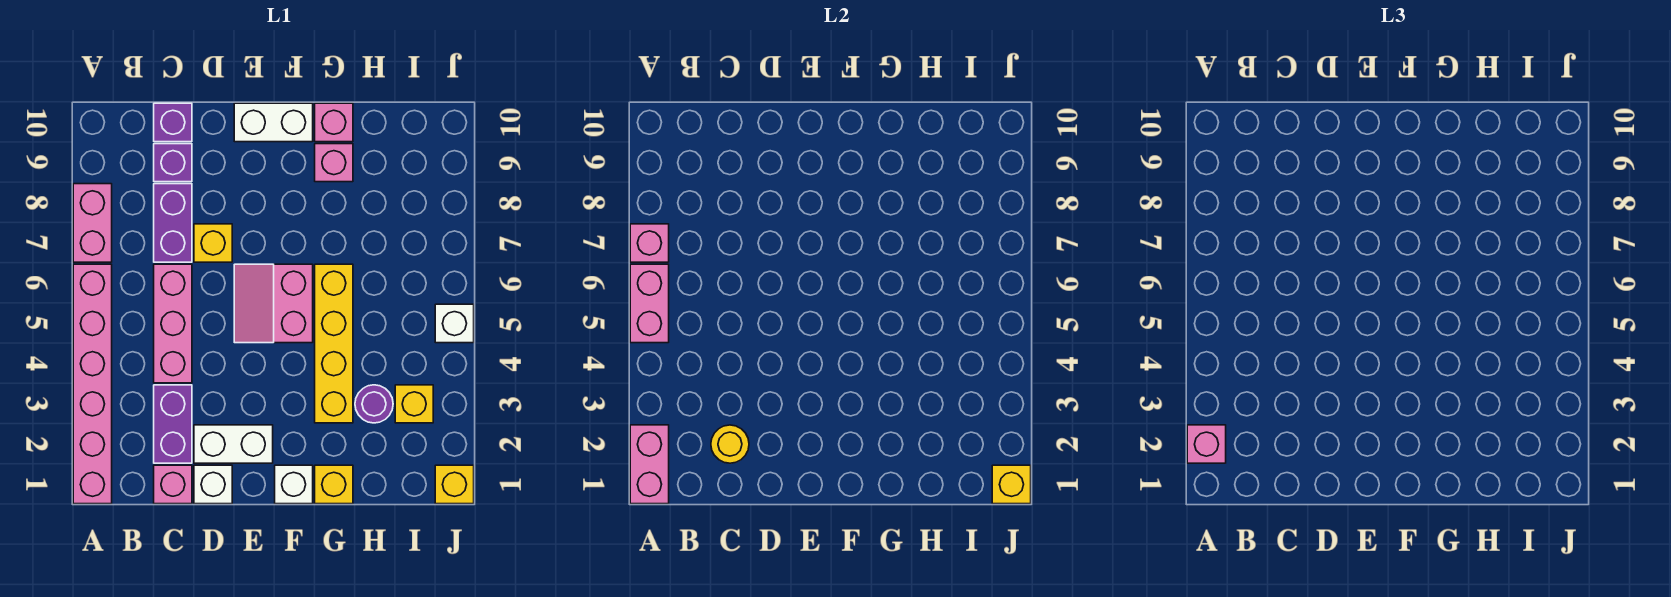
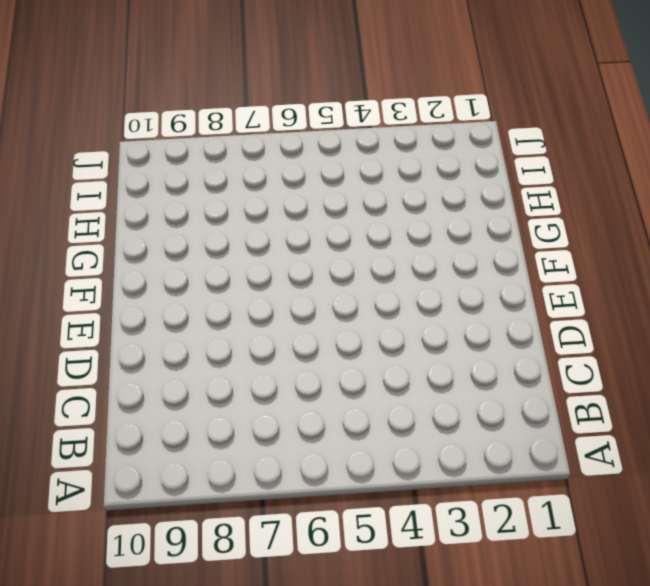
none -> pink 1x6 brick [73,264,112,504]
none -> pink 1x2 brick [73,184,112,262]
none -> pink 1x1 brick [154,465,192,504]

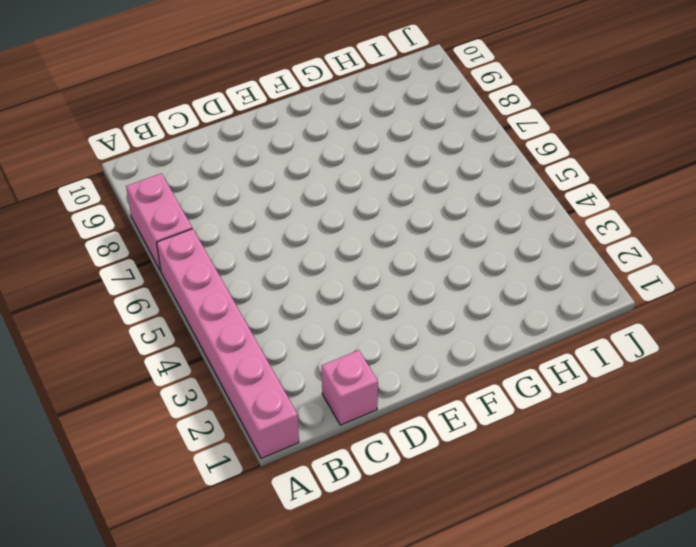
none -> purple 1x2 brick [154,385,192,463]
none -> pink 1x3 brick [154,264,192,383]
none -> purple 1x2 brick [154,184,192,262]

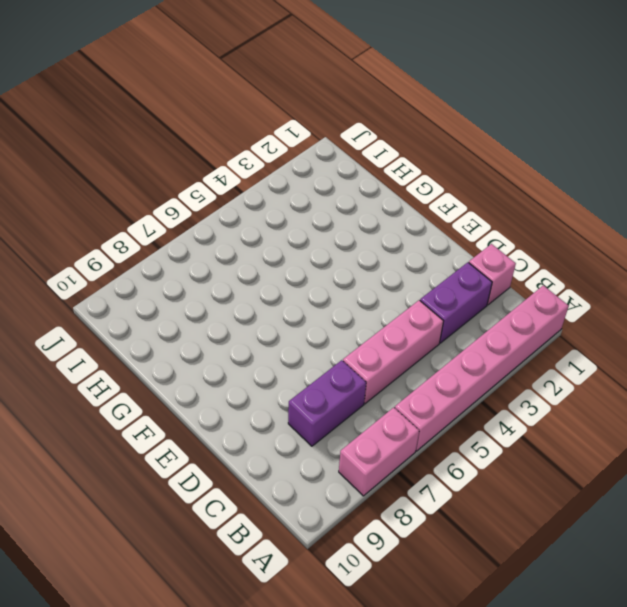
none -> purple 1x1 brick [154,144,192,182]
none -> purple 1x1 brick [154,103,192,142]
none -> white 1x1 brick [194,465,232,504]

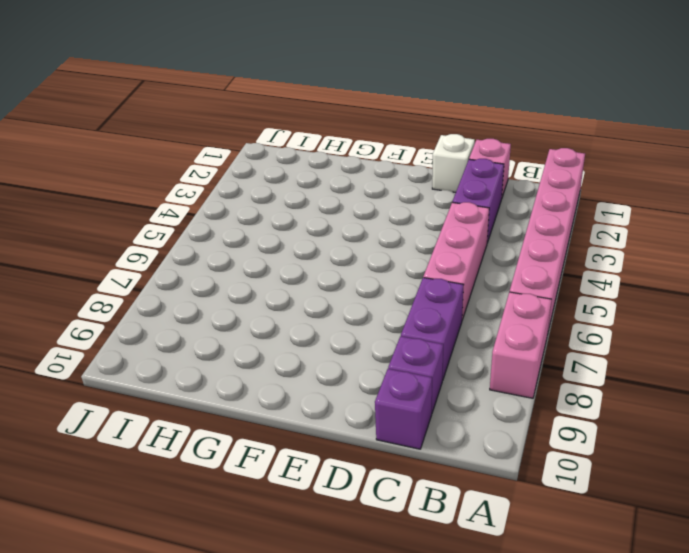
none -> white 1x2 brick [194,425,273,463]
none -> yellow 1x1 brick [194,224,232,262]
none -> pink 2x2 slope [234,264,313,343]

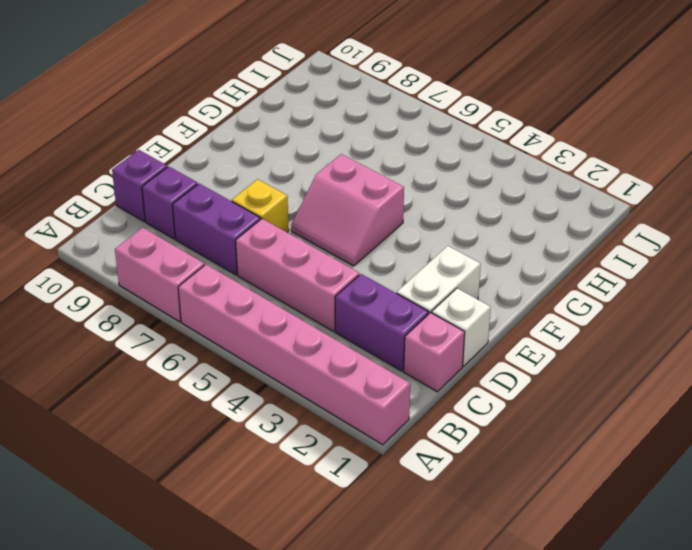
none -> white 1x2 brick [234,103,313,142]
none -> white 1x1 brick [275,465,313,504]
none -> yellow 1x1 brick [315,465,353,504]

